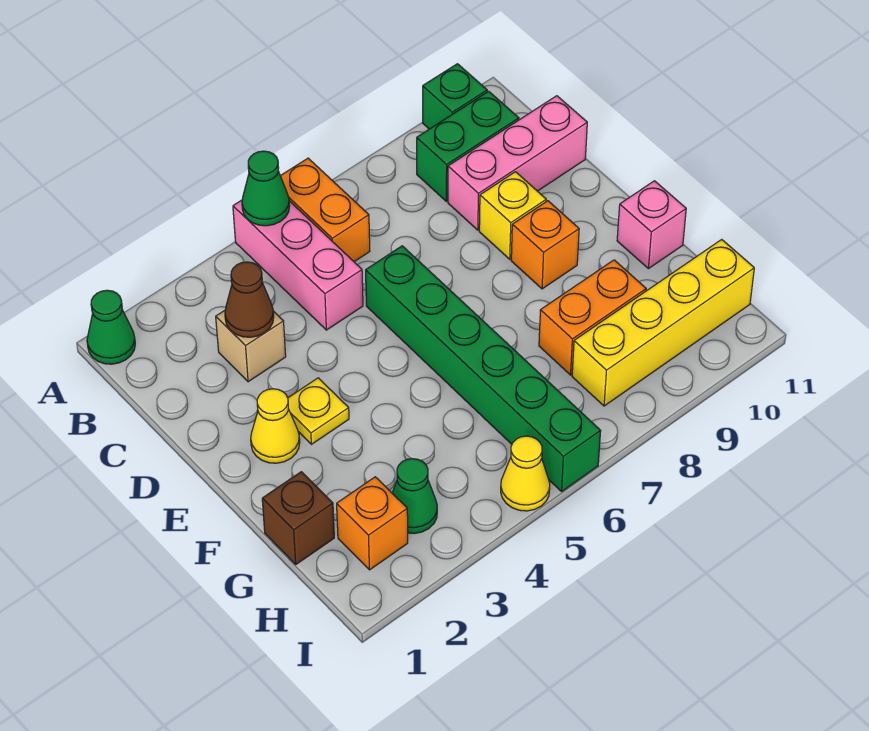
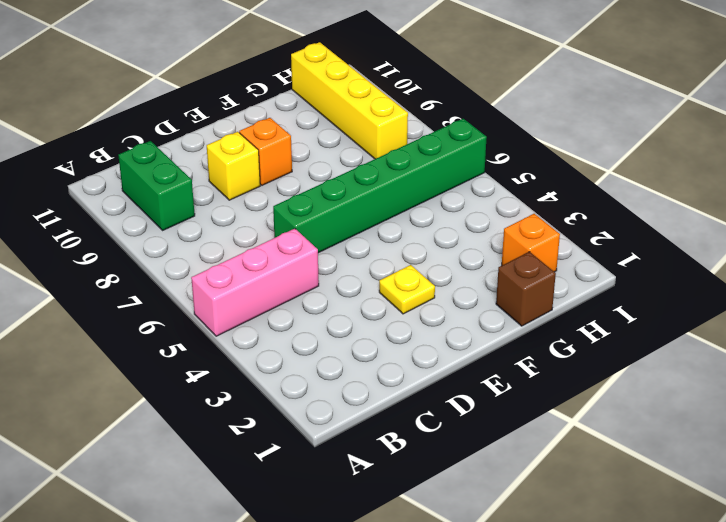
none -> green 1x1 cone [87,290,135,364]
none -> orange 1x2 brick [281,158,370,262]
none -> green 1x1 brick [423,64,487,129]

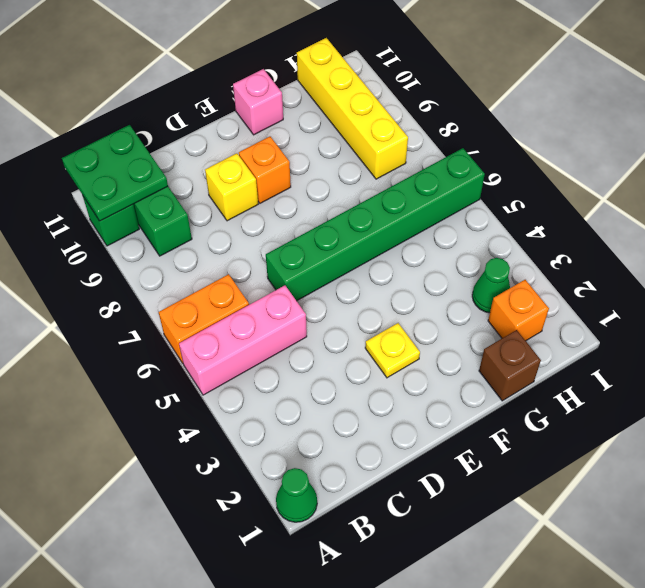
green 2x2 plate [62,125,168,221] -> none
none -> tan 1x1 brick [216,311,286,382]
none -> pink 1x3 brick [448,96,587,230]
none -> yellow 1x1 cone [251,389,300,463]

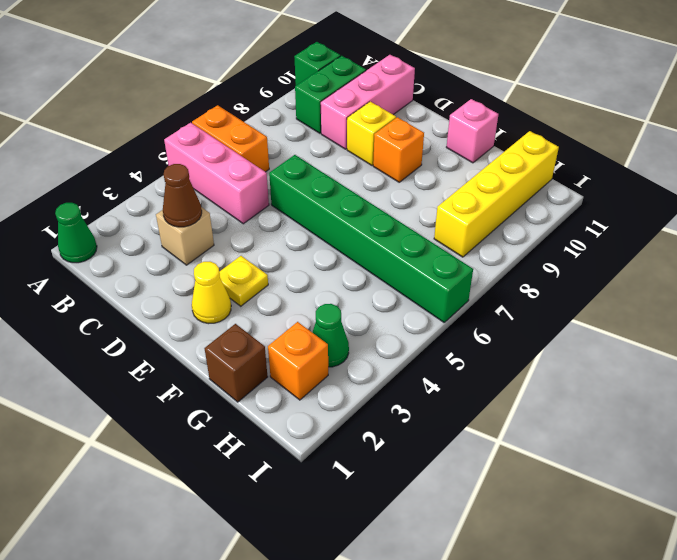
none -> orange 1x2 brick [539,260,646,375]
none -> yellow 1x1 cone [501,436,550,511]
none -> green 1x1 cone [242,151,289,226]

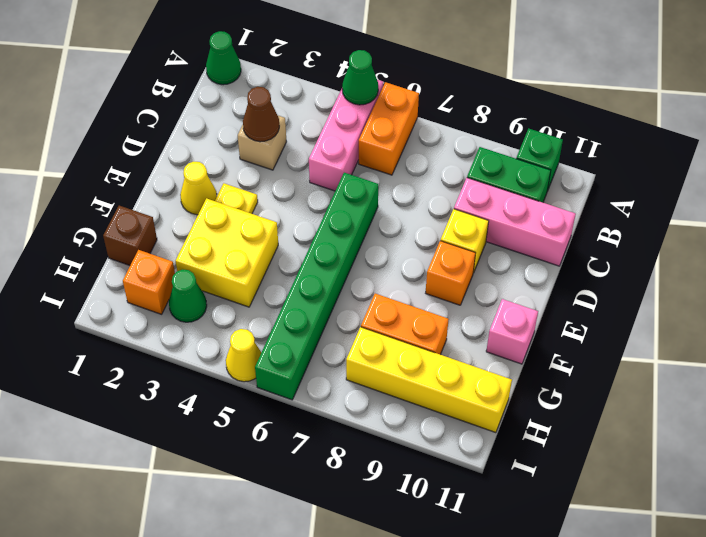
yellow 2x2 brick [176,198,278,307] -> none

